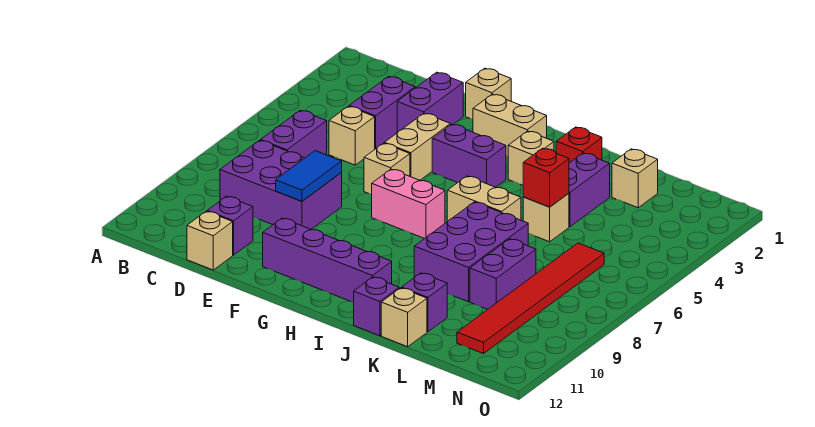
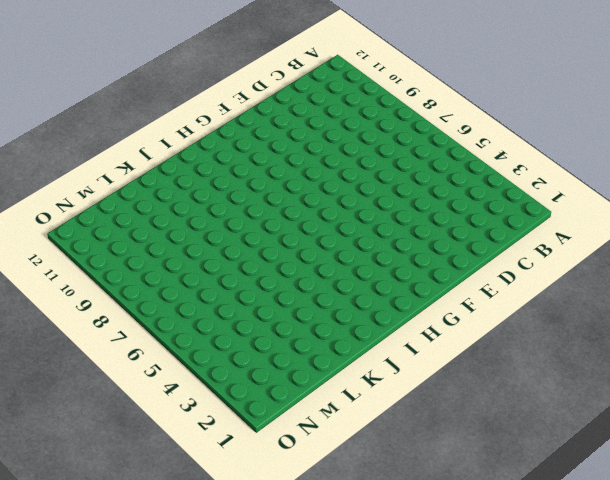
none -> purple 1x2 brick [261,110,327,158]
none -> purple 2x3 brick [220,140,342,229]
none -> purple 1x2 brick [349,76,415,149]

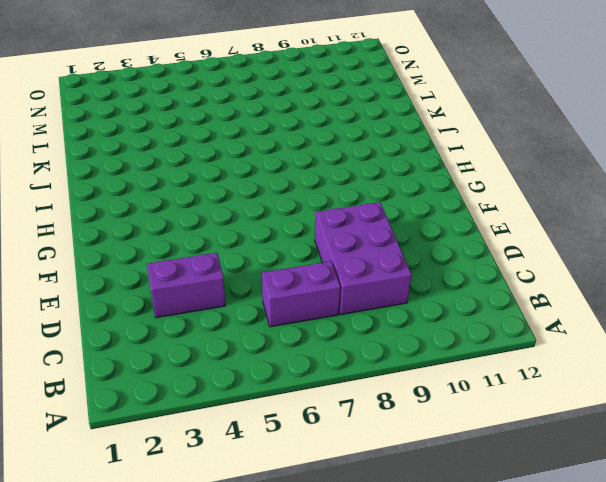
none -> tan 1x1 brick [329,106,375,165]
none -> purple 1x1 brick [207,196,253,255]
none -> tan 1x1 brick [187,211,233,270]

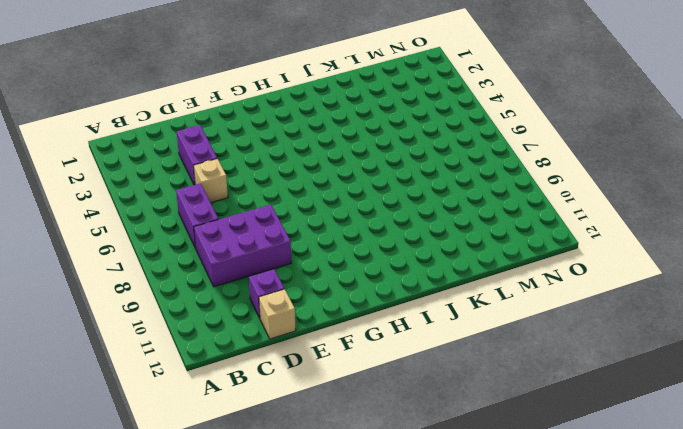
none -> purple 1x2 brick [397,72,463,133]
none -> tan 1x1 brick [466,68,511,119]
none -> tan 1x2 brick [384,113,450,180]

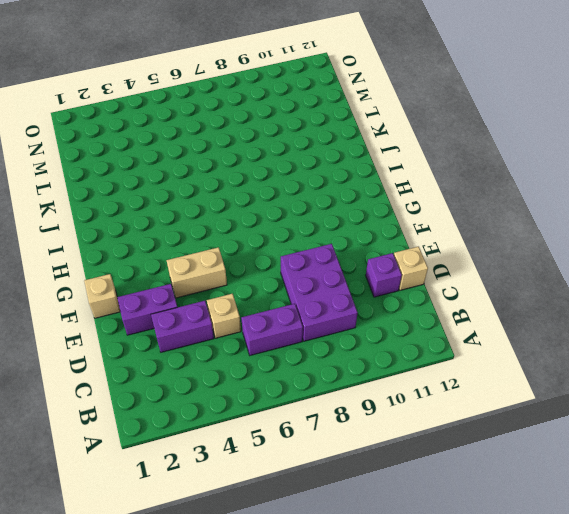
none -> tan 1x1 brick [364,143,410,194]
none -> purple 1x4 brick [263,218,392,302]
none -> tan 1x2 brick [473,94,547,156]

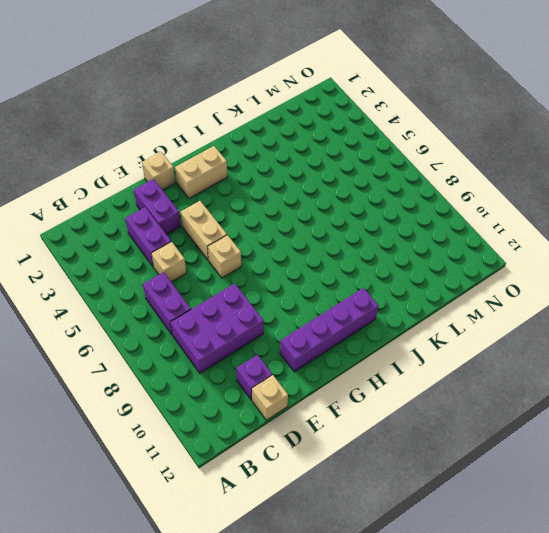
none -> purple 1x2 brick [432,124,506,187]
none -> pink 1x2 brick [372,169,445,239]
none -> tan 1x1 brick [508,131,554,185]

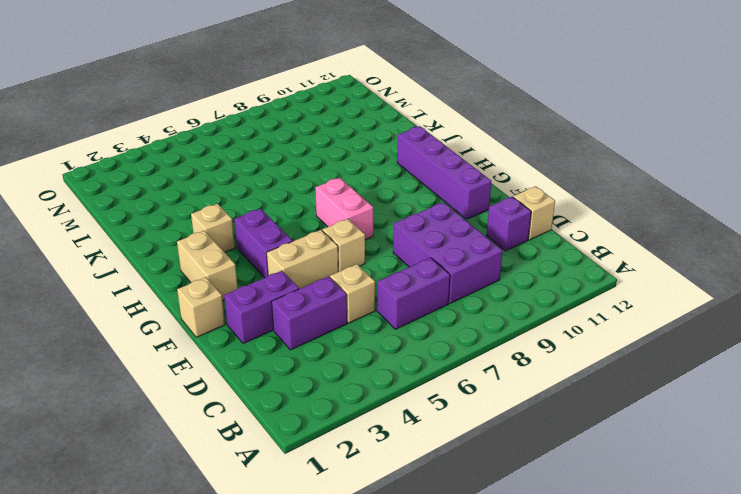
none -> tan 1x2 brick [447,176,521,222]
none -> red 1x1 brick [556,127,602,163]
none -> purple 2x3 brick [414,202,528,302]

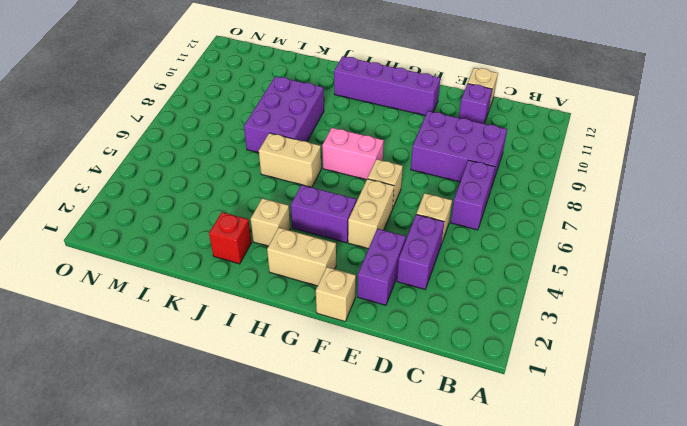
none -> purple 1x1 brick [354,277,399,336]
none -> purple 1x2 brick [569,153,610,227]
none -> tan 1x1 brick [523,193,569,242]

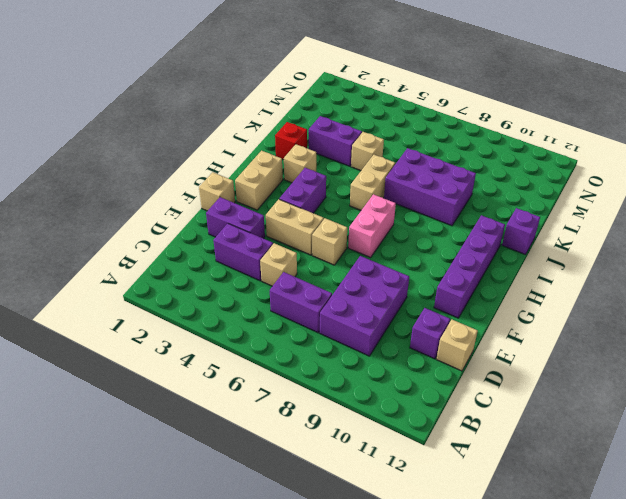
none -> purple 1x1 brick [402,273,447,332]
none -> tan 1x1 brick [381,288,427,347]
none -> tan 1x1 brick [612,149,658,208]

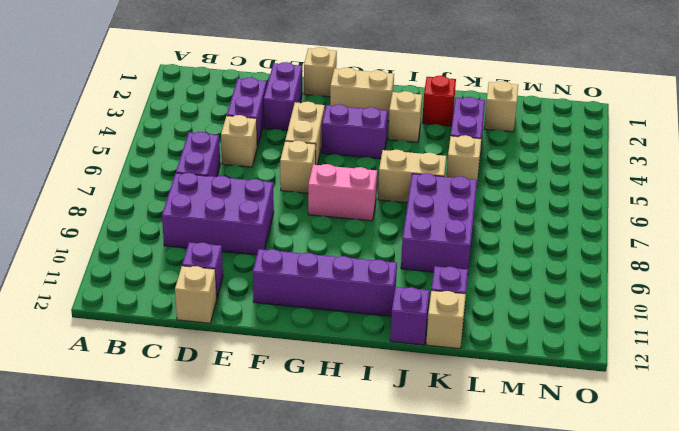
none -> purple 1x2 brick [470,239,536,309]
none -> red 1x6 tile [457,243,604,354]
none -> blue 1x2 tile [276,151,342,201]

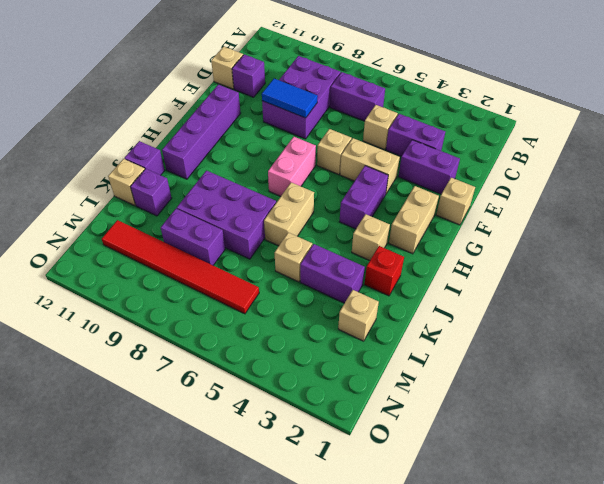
none -> red 1x1 brick [523,148,569,207]

